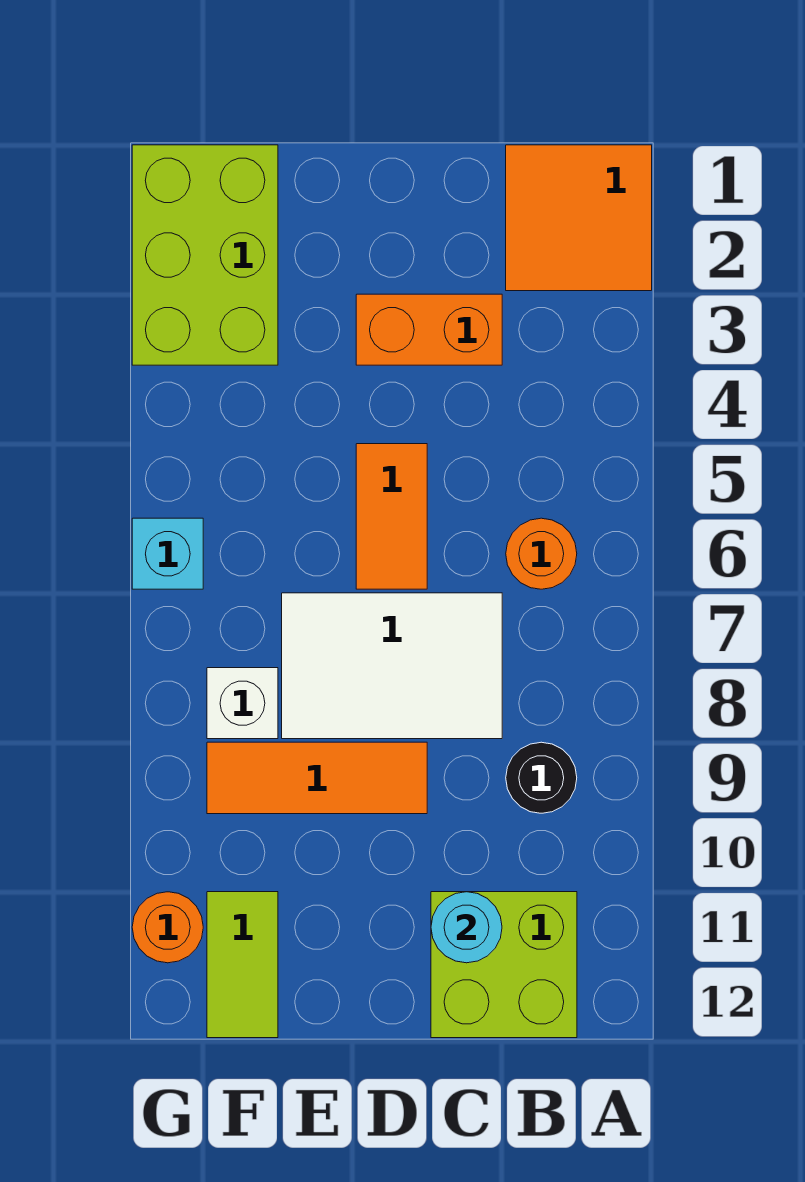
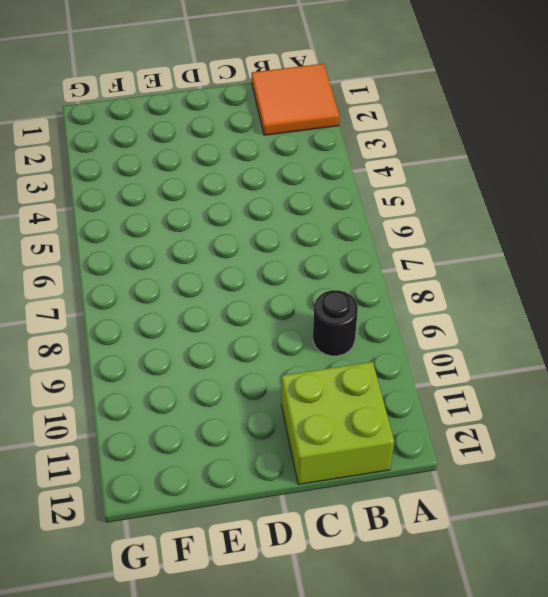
none -> orange 1x1 round brick [506,518,577,589]
none -> orange 1x2 brick [356,294,502,365]
none -> white 2x3 tile [282,593,502,739]

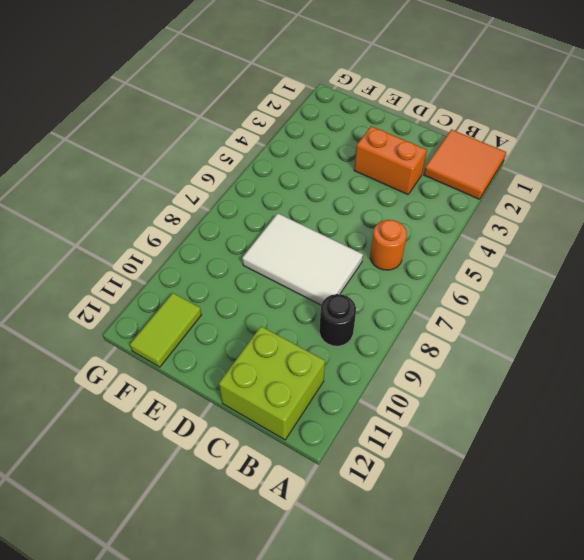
none -> orange 1x2 tile [356,444,427,589]
none -> orange 1x3 tile [207,742,427,814]
none -> lime 2x3 brick [132,145,278,365]

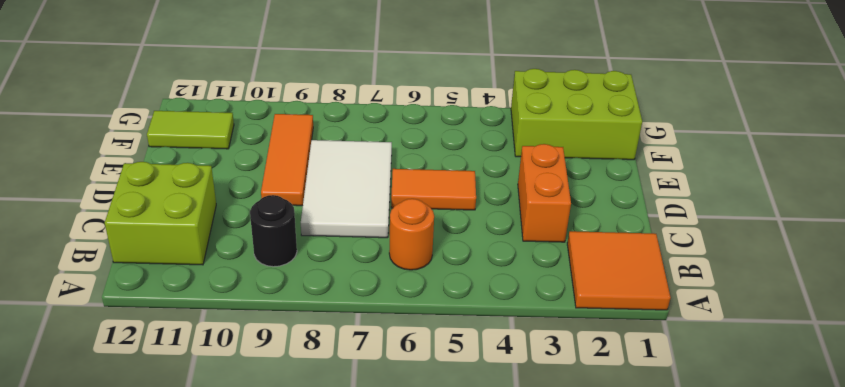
none -> white 1x1 brick [207,668,278,739]
none -> cyan 1x1 brick [132,518,203,589]
none -> orange 1x1 round brick [132,892,203,963]

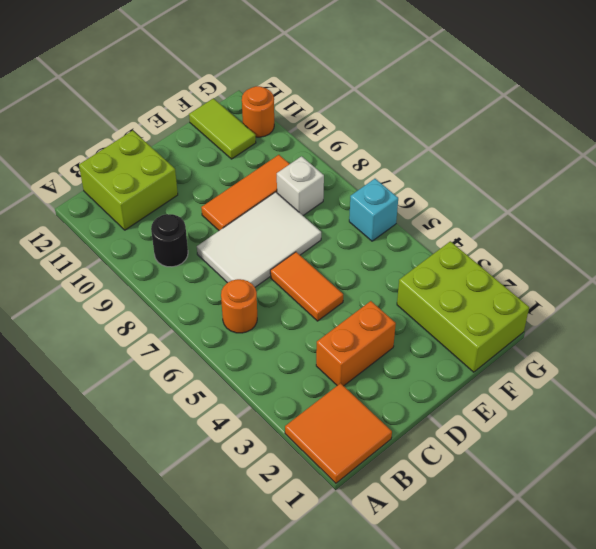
none -> cyan 1x1 round brick [431,892,502,963]

